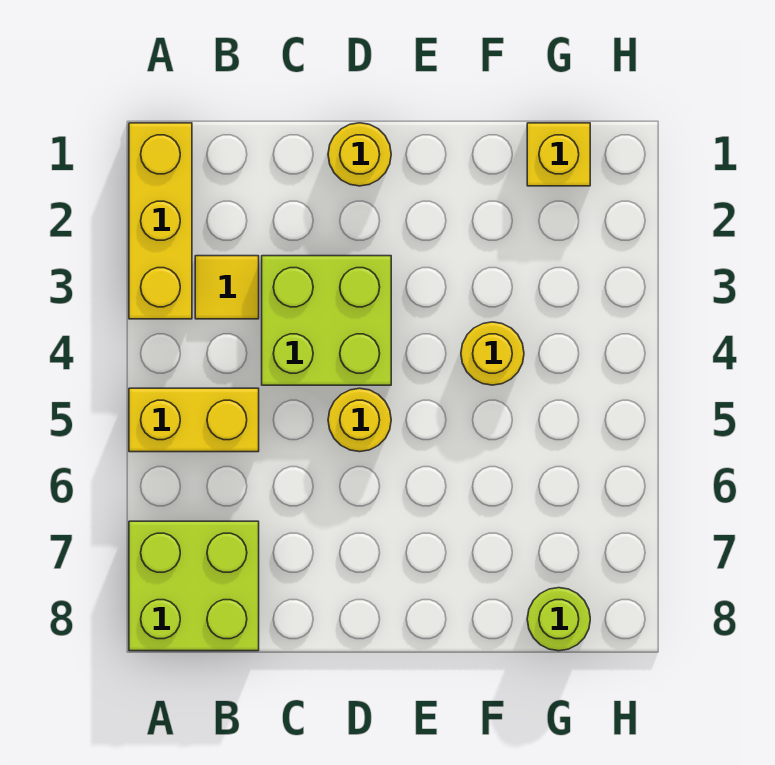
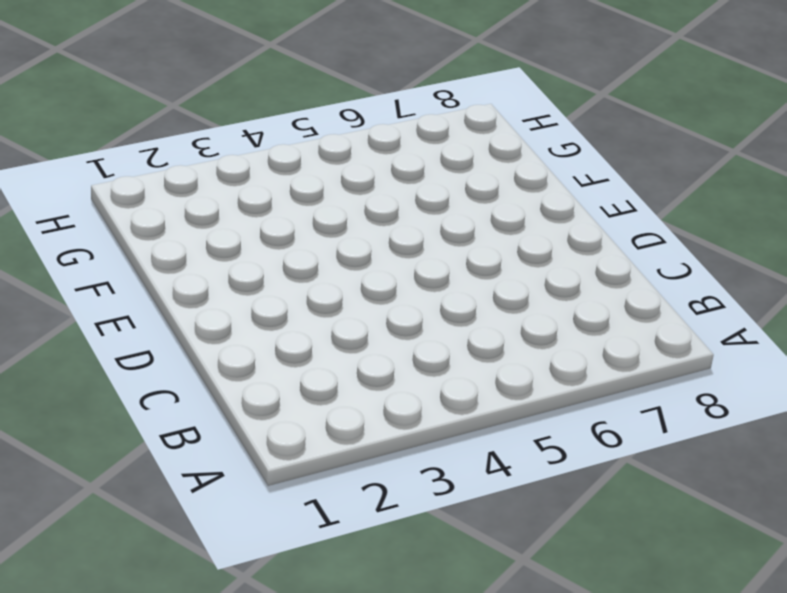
none -> yellow 1x3 brick [129,123,192,319]
none -> yellow 1x2 brick [129,388,259,452]

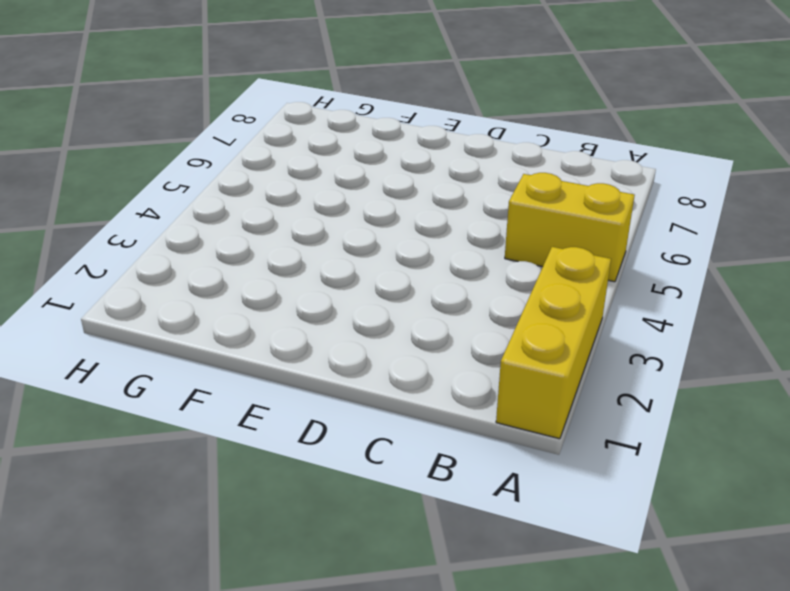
none -> lime 2x2 brick [129,521,259,651]
none -> yellow 1x1 tile [195,256,259,319]

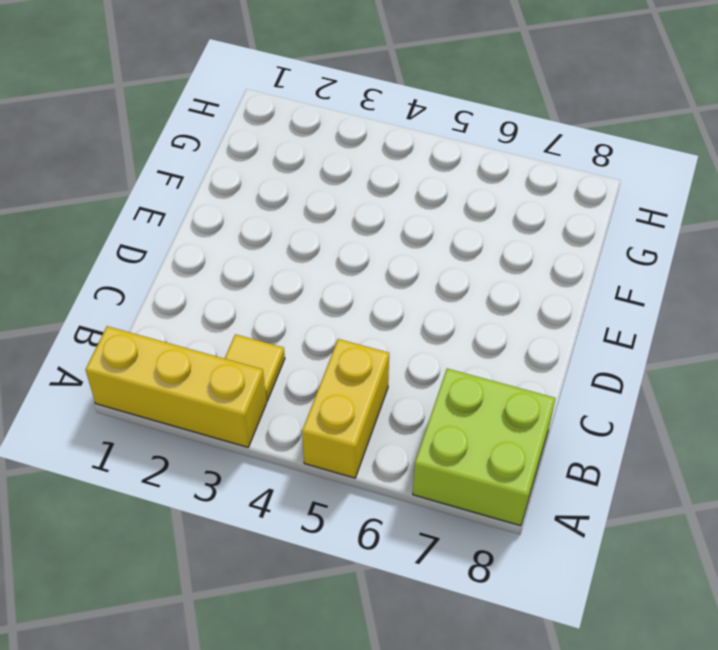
none -> lime 2x2 brick [262,256,391,385]
none -> yellow 1x1 round brick [328,123,391,186]

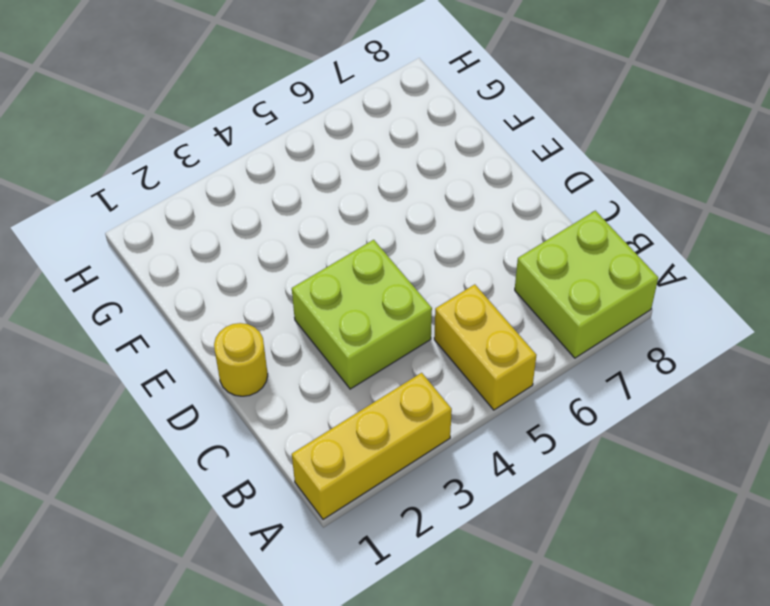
none -> yellow 1x1 tile [195,256,259,319]
none -> yellow 1x1 round brick [328,388,391,452]

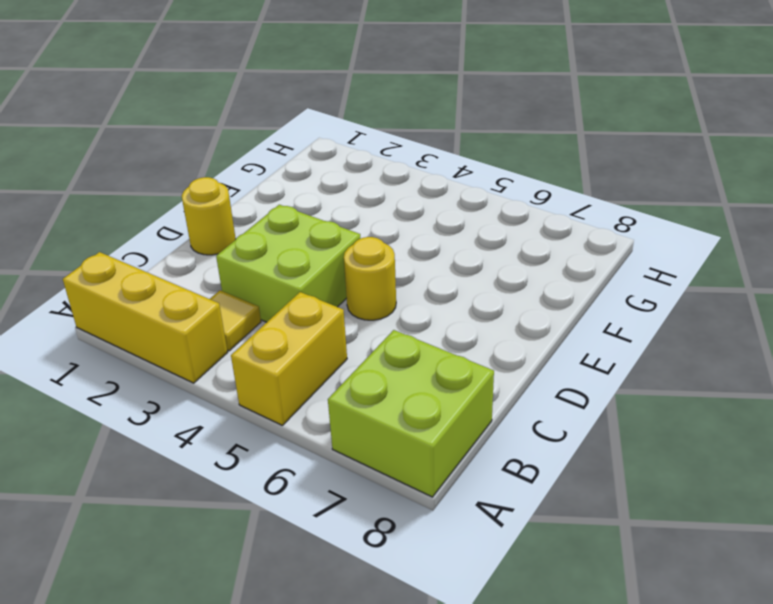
none -> yellow 1x1 round brick [461,322,524,385]
none -> yellow 1x1 brick [527,123,590,186]

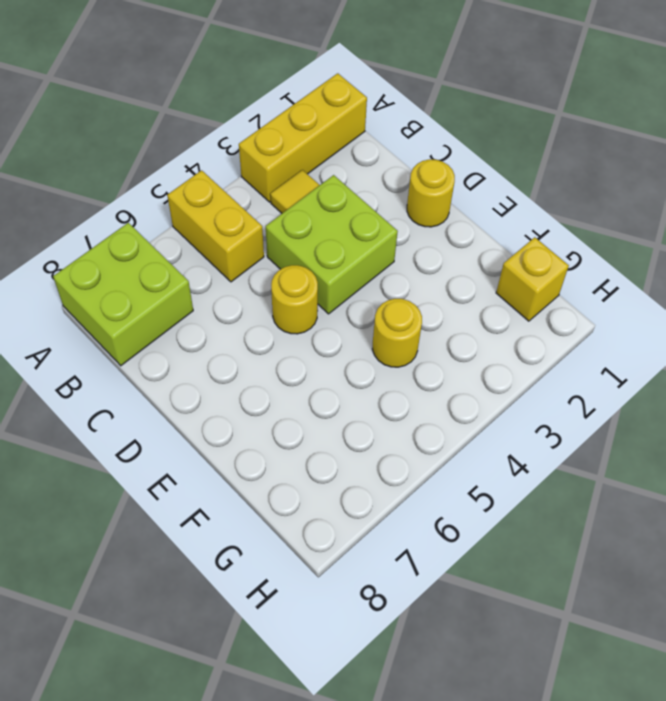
none -> lime 1x1 round brick [527,588,590,651]

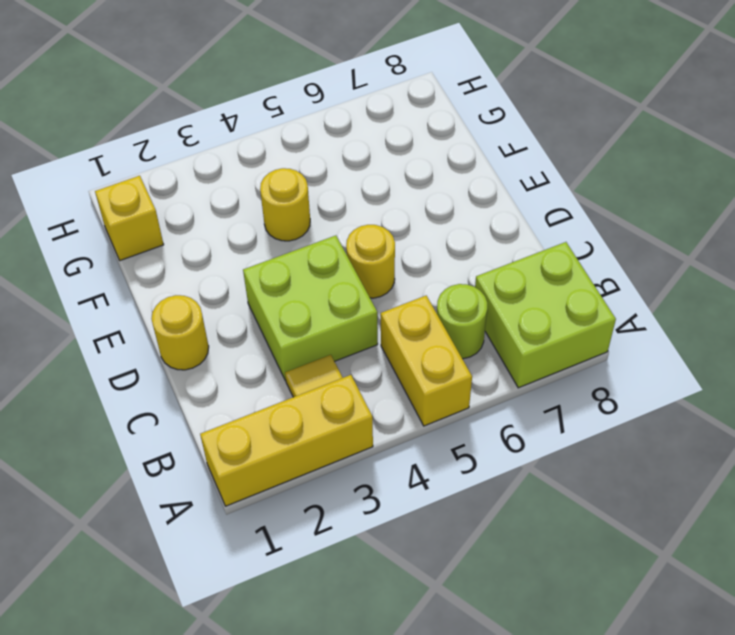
lime 1x1 round brick [437,284,487,359] -> lime 1x1 round brick moved to [527,588,590,651]

